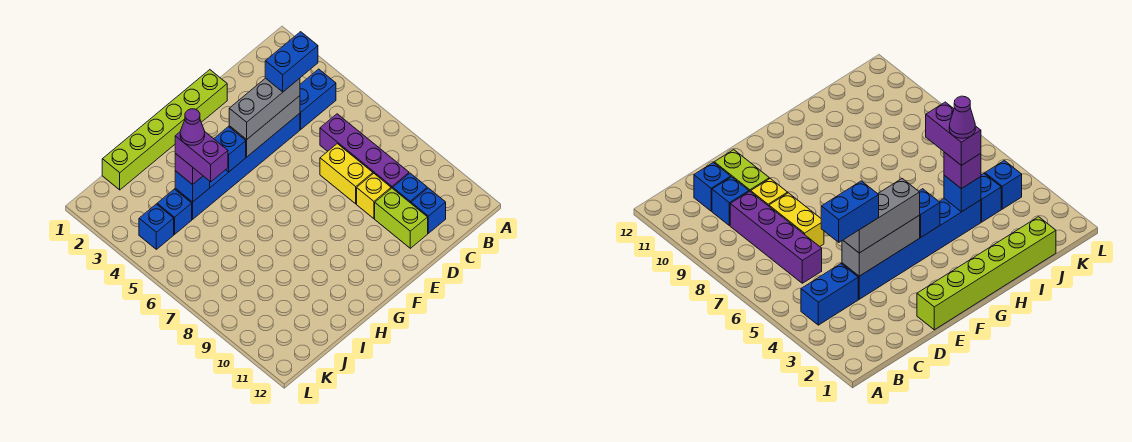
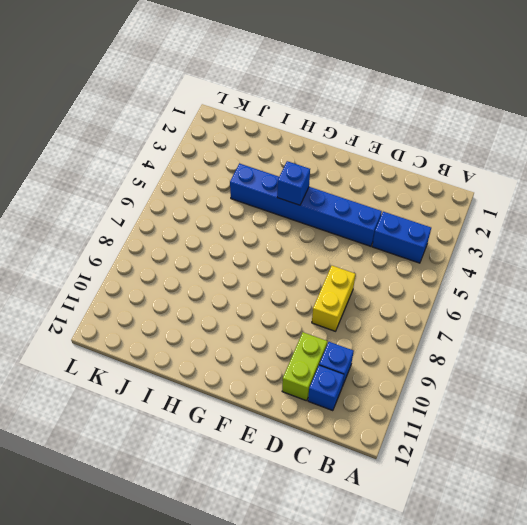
none -> purple 1x4 brick [320,114,409,188]
none -> yellow 1x1 brick [357,173,391,219]
none -> lime 1x6 brick [102,70,227,190]

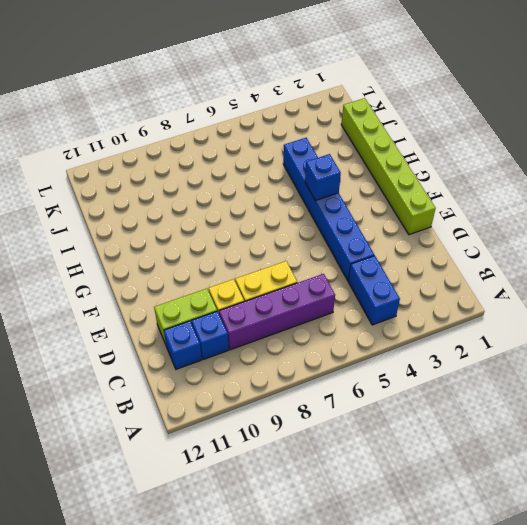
none -> blue 1x1 brick [157,189,192,234]
none -> blue 1x1 brick [139,204,174,249]
none -> grey 1x3 brick [229,96,300,157]

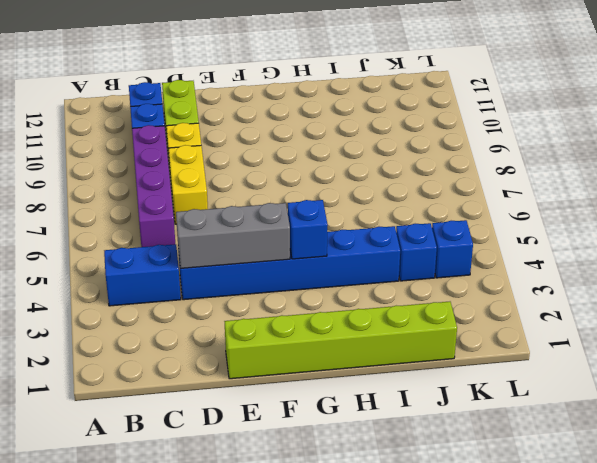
none -> blue 1x1 brick [175,171,210,202]
none -> grey 1x3 brick [229,78,300,140]
none -> purple 1x1 brick [175,153,203,185]

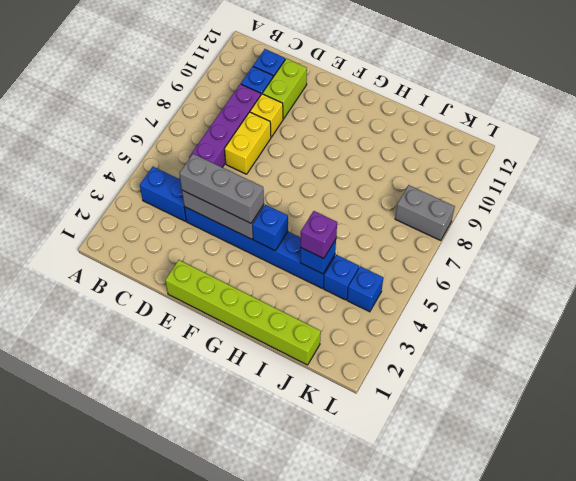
grey 1x2 brick [395,185,455,241] -> none
none -> blue 1x2 brick [265,32,318,92]
none -> purple 1x2 brick [175,132,228,182]
none -> purple 1x1 cone [180,109,205,145]

